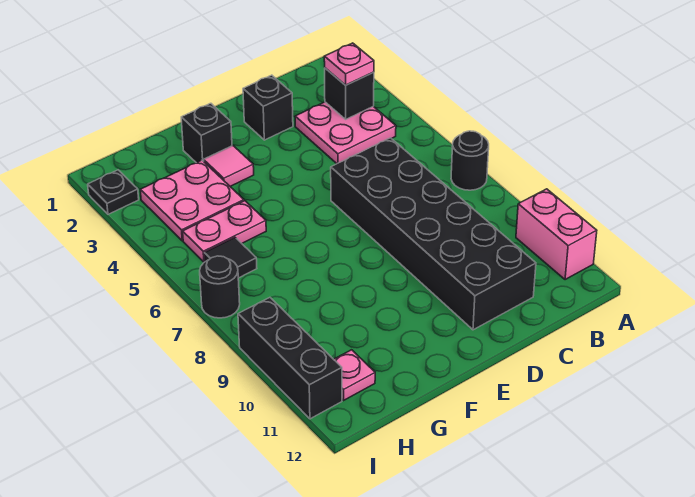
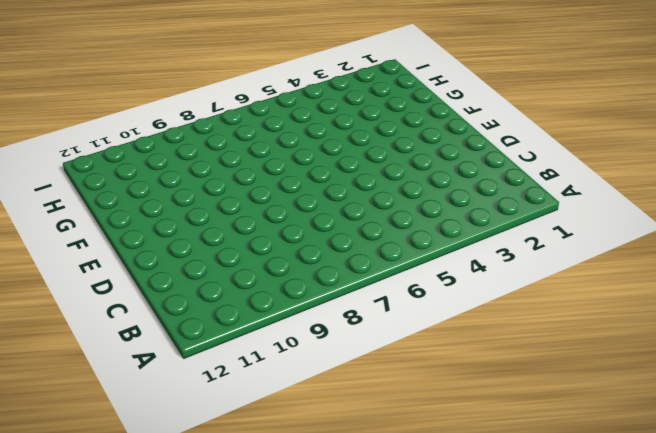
none -> black 1x1 round brick [451,131,489,190]
none -> pink 1x2 brick [516,189,597,280]
none -> pink 2x2 plate [295,102,396,164]

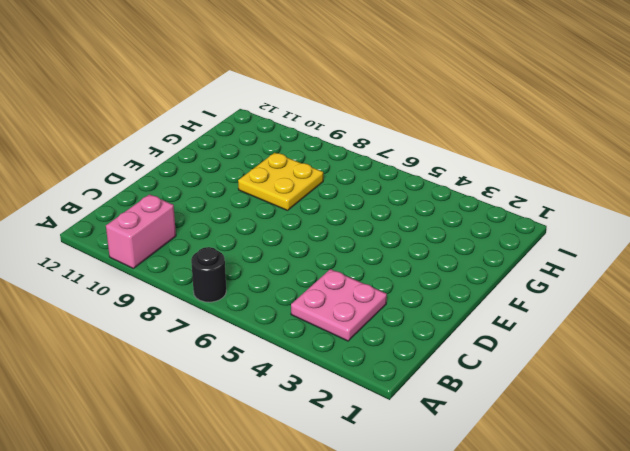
pink 1x2 brick [106,194,176,268] -> pink 1x2 brick turned to [516,189,597,280]
yellow 2x2 plate [238,153,323,210] -> none
none -> black 2x6 brick [331,138,536,330]
none -> black 1x1 brick [243,75,293,140]
none -> black 1x1 brick [181,103,232,163]

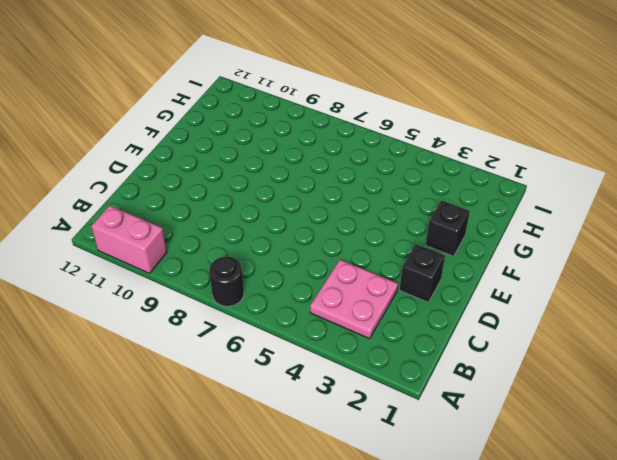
none -> black 2x6 brick [331,138,536,330]
none -> pink 1x1 tile [204,146,254,186]
none -> pink 2x2 plate [140,160,244,241]

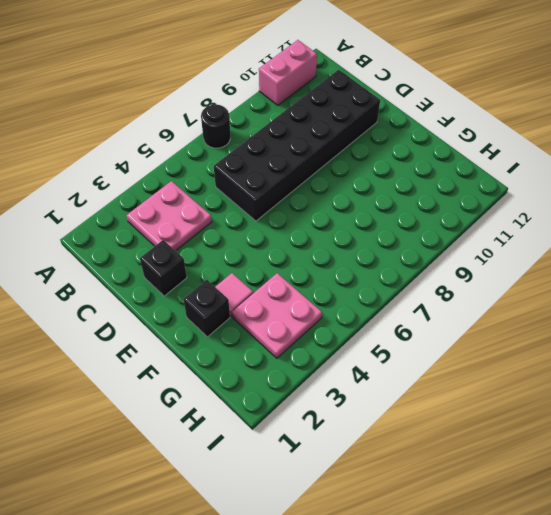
none -> pink 1x2 plate [183,201,266,262]
none -> black 1x1 tile [204,238,257,278]
none -> pink 1x1 plate [334,350,375,400]

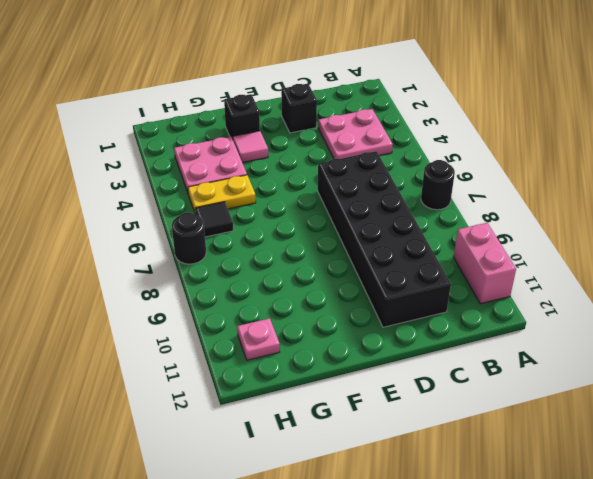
yellow 1x2 plate [188,175,256,215] -> pink 1x2 plate [183,201,266,262]
none -> black 1x1 plate [88,170,139,214]
none -> black 1x3 brick [238,298,342,419]
none -> black 1x1 brick [325,68,374,119]

